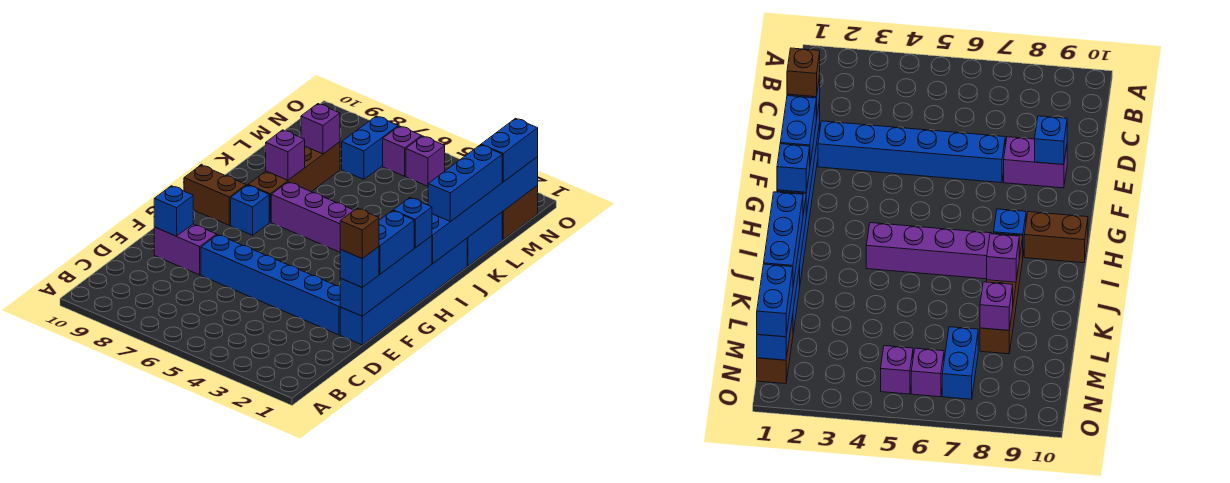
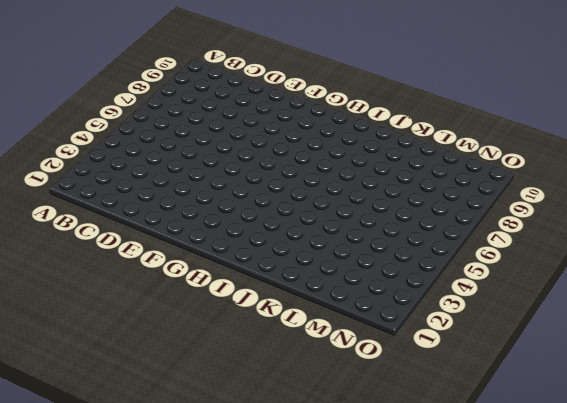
none -> blue 1x6 brick [340,238,467,345]
none -> blue 1x6 brick [201,235,340,335]
none -> purple 1x2 brick [154,224,217,275]

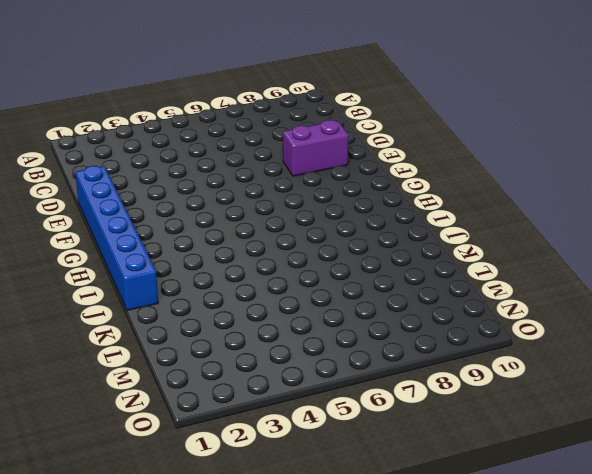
none -> blue 1x6 brick [201,235,340,335]
none -> blue 1x1 brick [231,185,269,235]
none -> brown 1x2 brick [184,165,246,225]

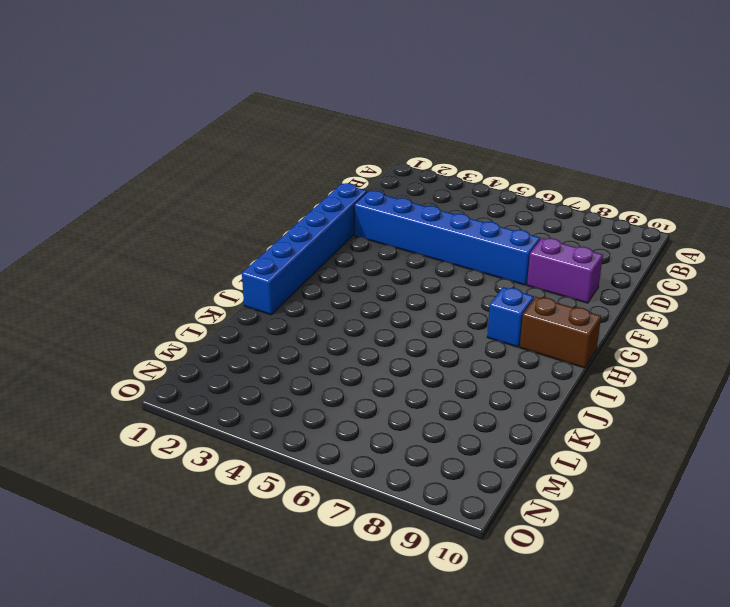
none -> purple 1x4 brick [271,182,354,252]
none -> brown 1x4 brick [248,142,340,222]
none -> blue 1x2 brick [467,212,502,266]

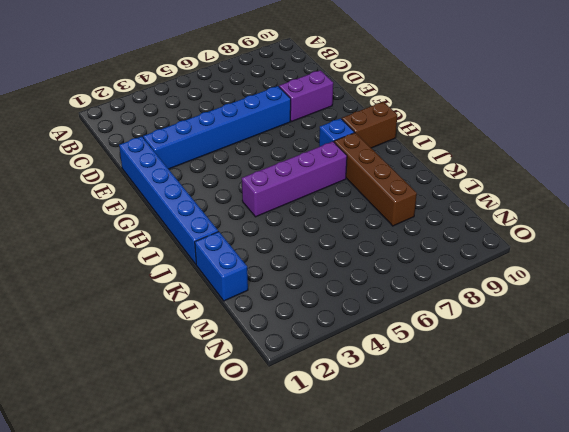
none -> brown 1x2 brick [502,186,538,239]
none -> blue 1x2 brick [342,116,398,179]
none -> purple 1x1 brick [406,136,445,186]

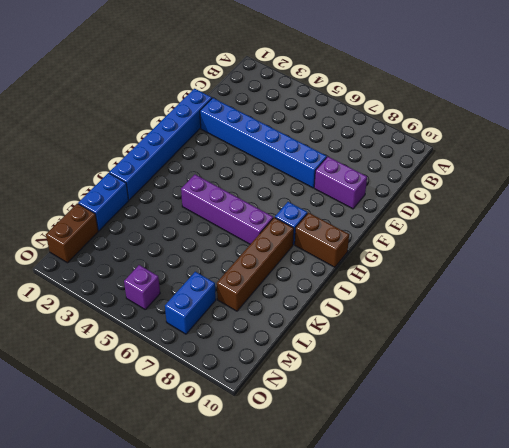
none -> purple 1x1 brick [383,126,422,176]
none -> blue 1x4 brick [340,236,432,316]
none -> blue 1x1 brick [154,186,193,236]

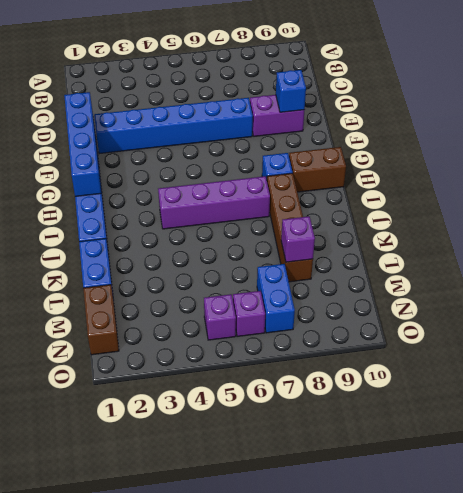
none -> blue 1x6 brick [432,157,538,263]
none -> purple 1x1 brick [265,130,305,180]
none -> blue 1x1 brick [340,247,379,287]

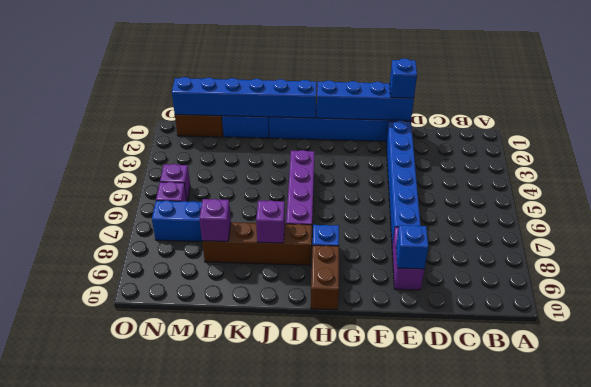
none -> blue 1x2 brick [379,211,414,274]
none -> blue 1x1 brick [393,198,432,248]
none -> blue 1x3 brick [428,145,502,221]

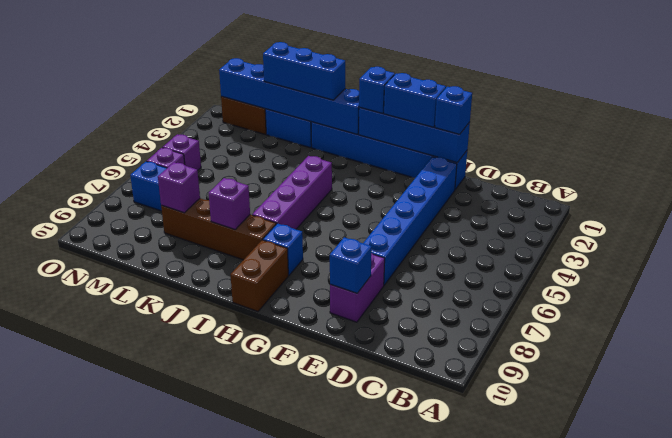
none -> blue 1x2 brick [481,118,538,182]
none -> brown 1x1 brick [340,208,379,259]

